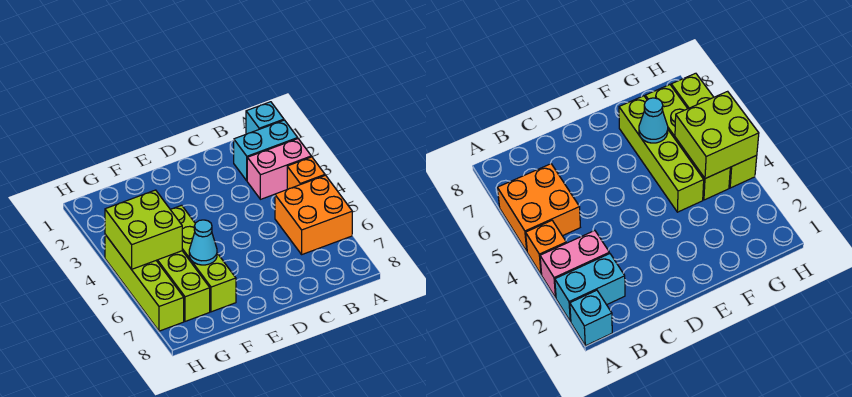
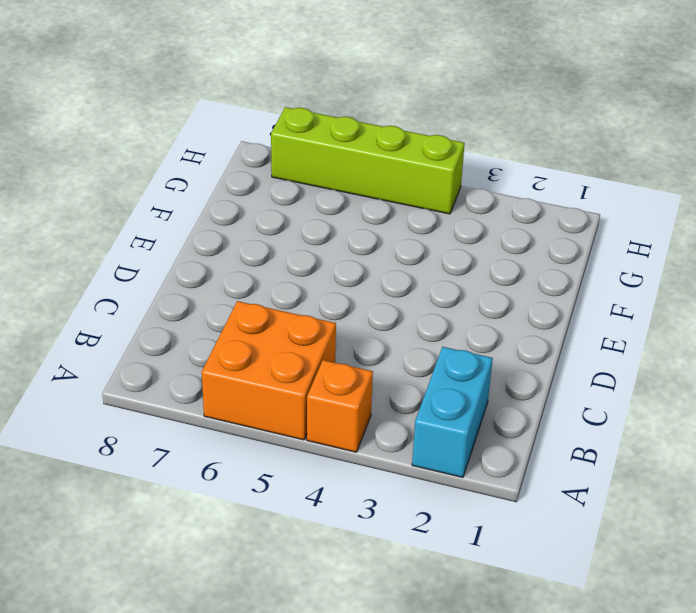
none -> cyan 1x1 brick [246,102,284,134]
none -> pink 1x2 brick [247,139,311,199]

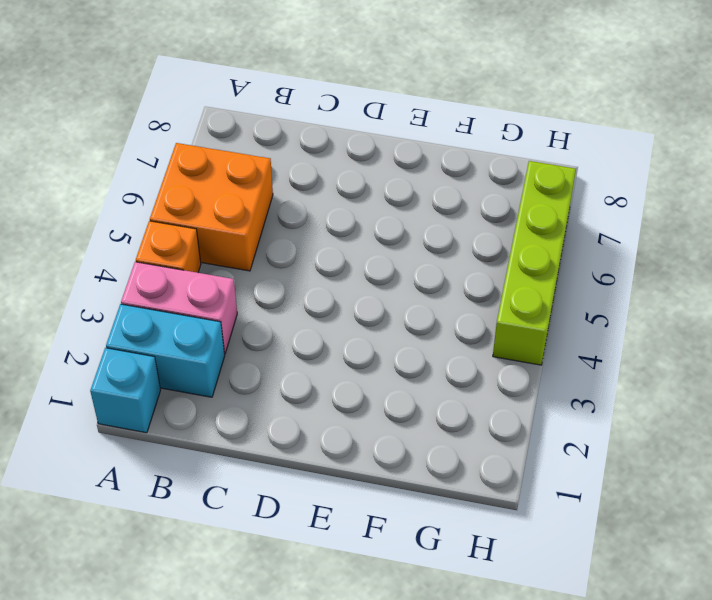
none -> lime 1x4 brick [171,205,236,312]
none -> lime 1x4 brick [156,251,210,321]

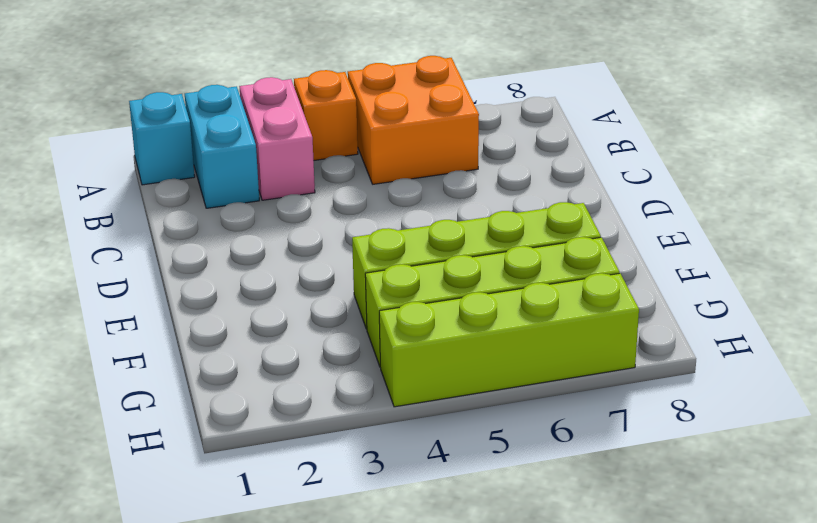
none -> cyan 1x1 cone [189,220,217,265]
none -> lime 2x2 brick [105,190,182,269]

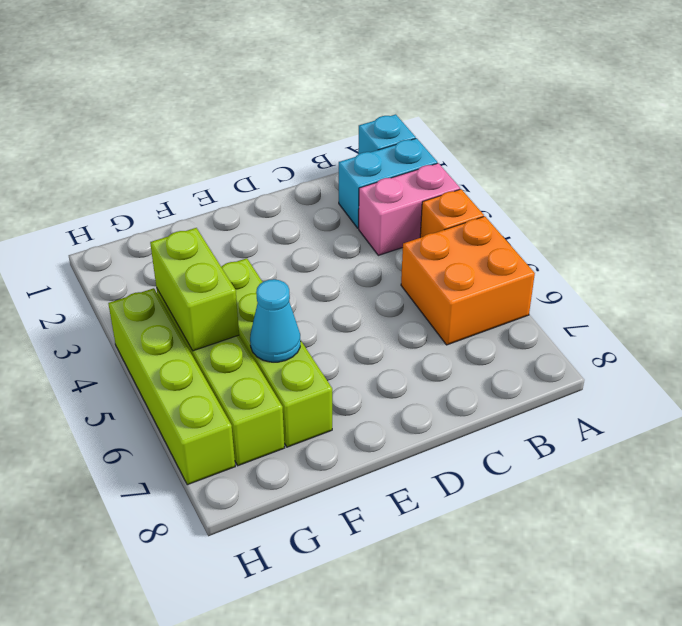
lime 1x2 brick [150,228,239,351] -> lime 2x2 brick [105,190,182,269]

